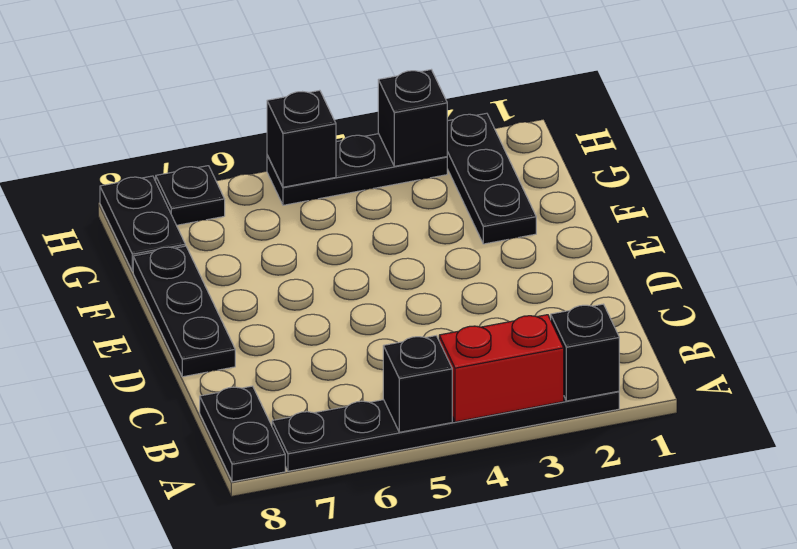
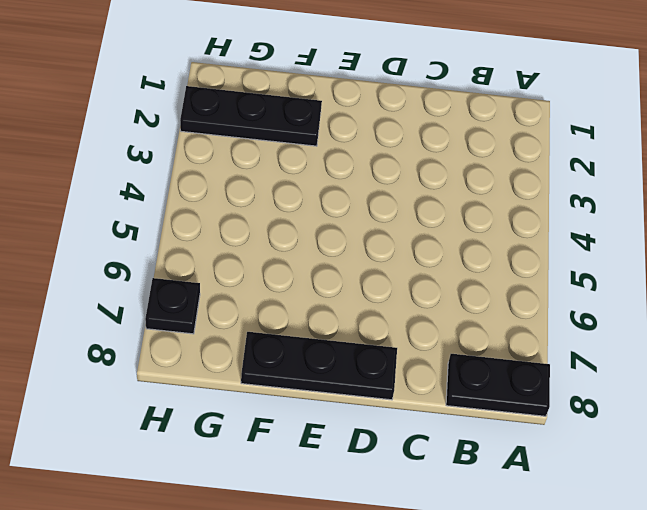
none -> black 1x6 plate [272,391,619,471]
none -> black 1x2 plate [100,176,185,272]
none -> black 1x3 plate [267,134,447,205]

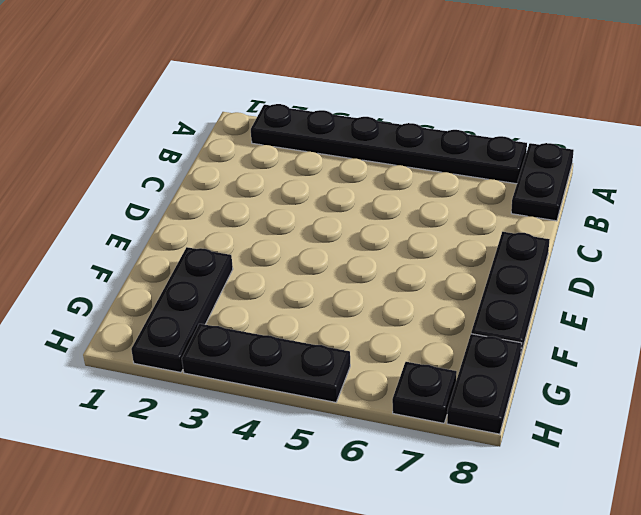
none -> black 1x1 brick [551,304,619,401]
none -> red 1x2 brick [439,315,564,422]
none -> black 1x1 brick [383,336,452,432]

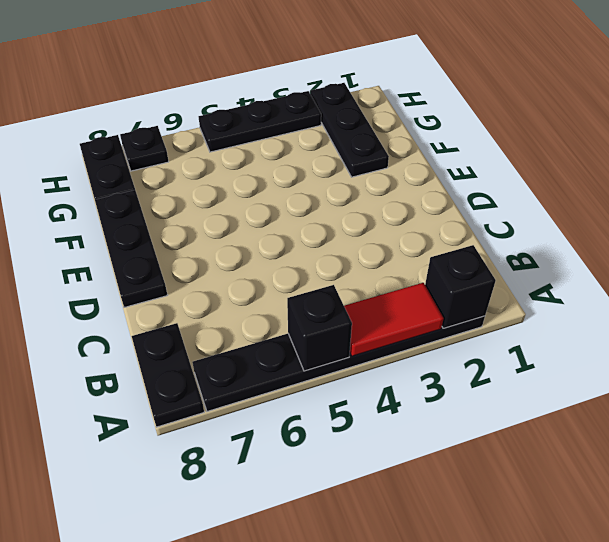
red 1x2 tile [344,283,443,356] -> red 1x2 brick [439,315,564,422]
none -> black 1x1 brick [378,70,447,166]
none -> black 1x1 brick [267,90,336,187]

